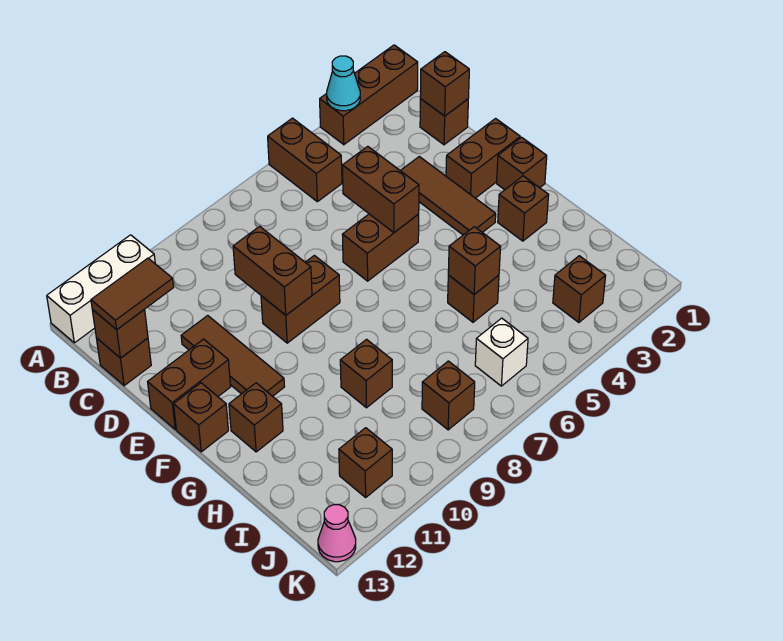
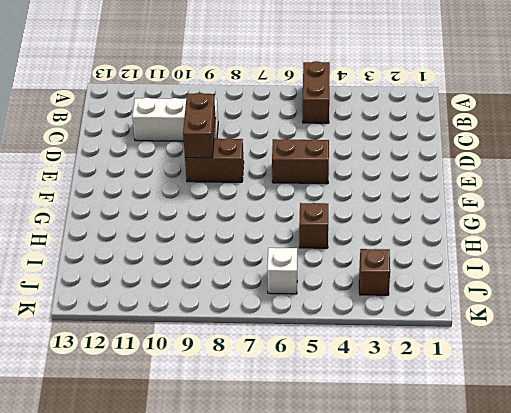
white 1x3 brick [132,98,218,141] -> white 1x3 brick moved to [47,235,155,343]
none -> brown 1x3 brick [320,45,418,145]
none -> brown 1x1 brick [420,99,468,145]
none -> brown 1x1 brick [96,338,151,386]

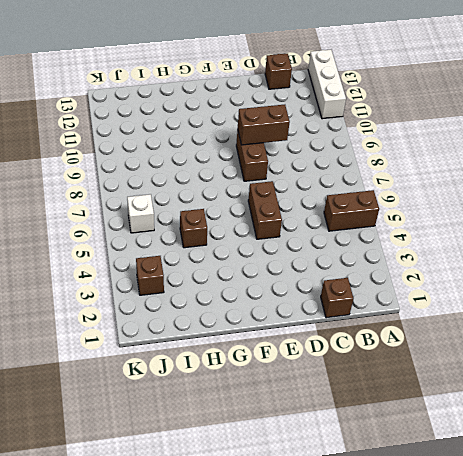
none -> brown 1x3 brick [320,45,418,145]
none -> brown 1x3 tile [400,157,496,235]
none -> brown 1x3 tile [181,315,285,396]

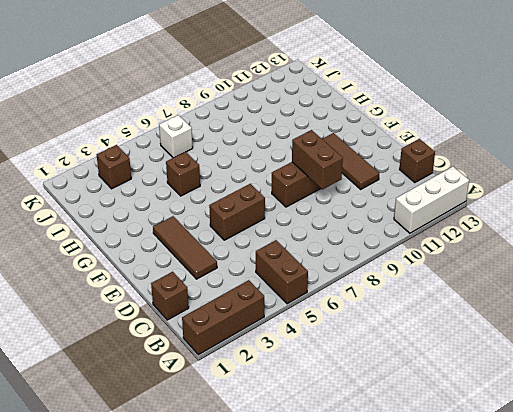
none -> brown 1x2 brick [446,119,520,198]
none -> brown 1x2 brick [148,339,231,429]
none -> brown 1x1 brick [497,137,547,190]

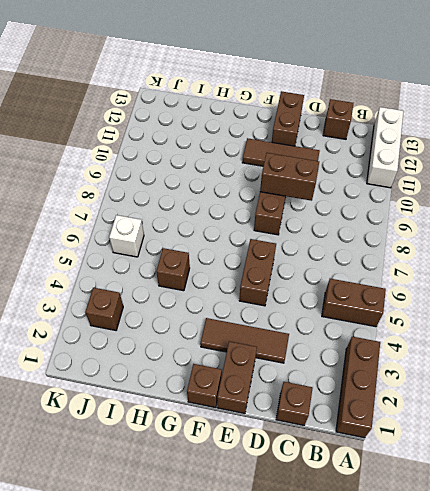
none -> brown 1x1 brick [174,383,228,452]
none -> brown 1x1 brick [498,176,549,241]
none -> brown 1x1 brick [229,383,283,452]

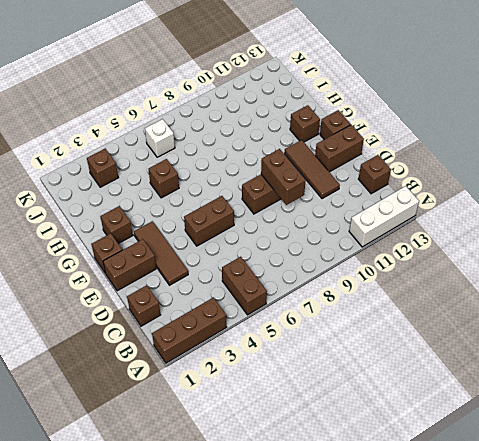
none -> brown 1x1 brick [340,339,392,408]
none -> brown 1x1 brick [422,361,475,430]
none -> brown 1x1 brick [339,428,392,497]

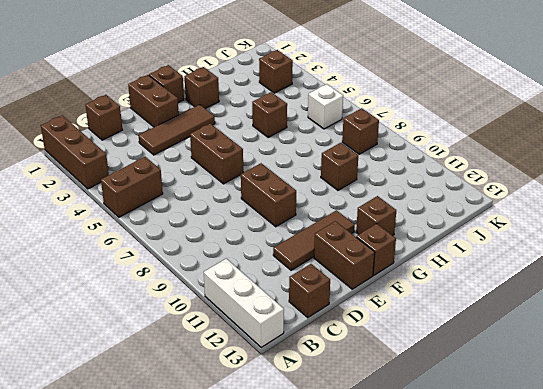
none -> brown 1x1 brick [339,428,392,497]
none -> pink 1x1 cone [318,505,356,562]
none -> cyan 1x1 cone [327,56,360,111]

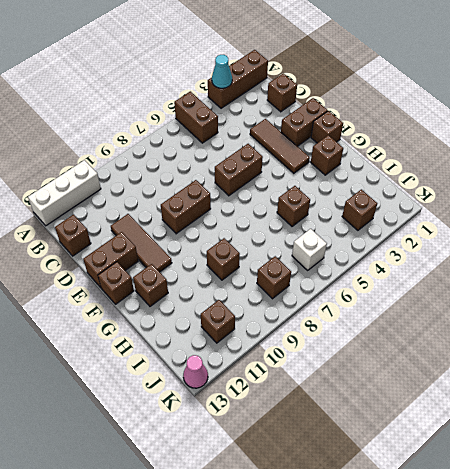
none -> brown 1x1 brick [420,52,469,116]
none -> brown 1x1 brick [92,310,148,358]
none -> brown 1x2 brick [343,146,419,233]

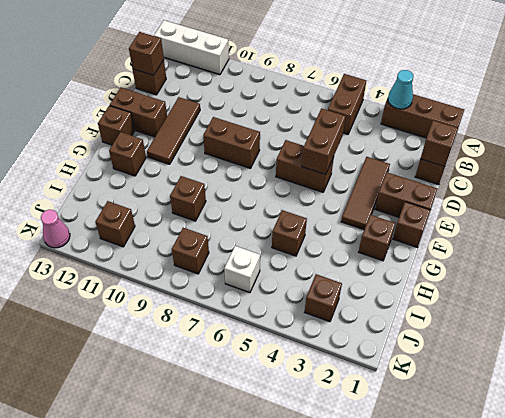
none -> brown 1x2 brick [233,226,312,315]
none -> brown 1x1 brick [448,227,500,294]
none -> brown 1x2 tile [91,258,174,330]

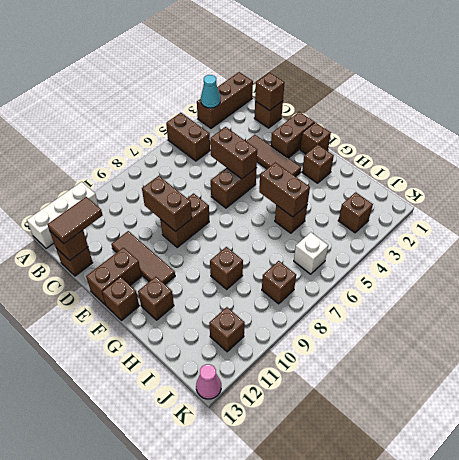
brown 1x2 brick [259,162,310,217] -> brown 1x1 brick [448,227,500,294]

